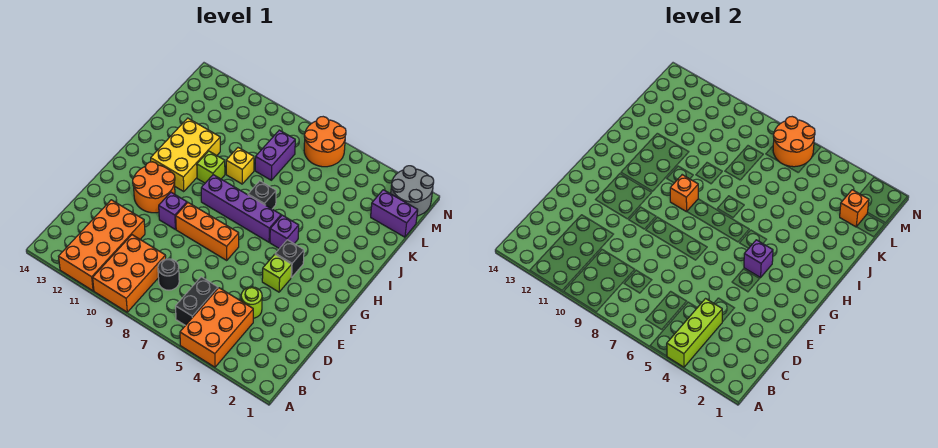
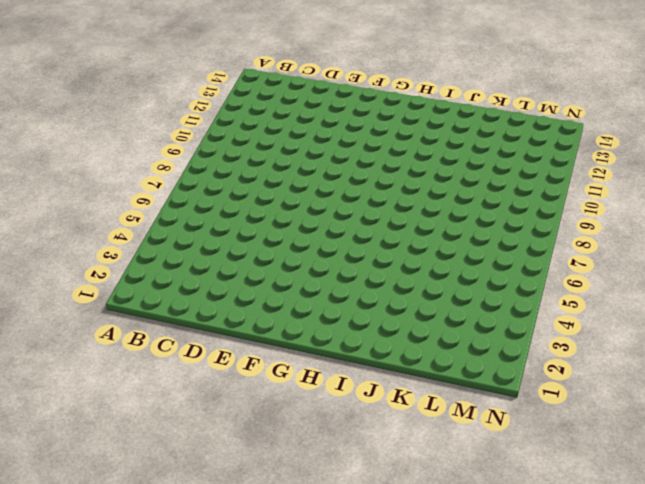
none -> orange 2x3 brick [180,288,253,367]
none -> orange 2x3 brick [93,235,166,312]
none -> orange 2x4 brick [58,200,145,291]

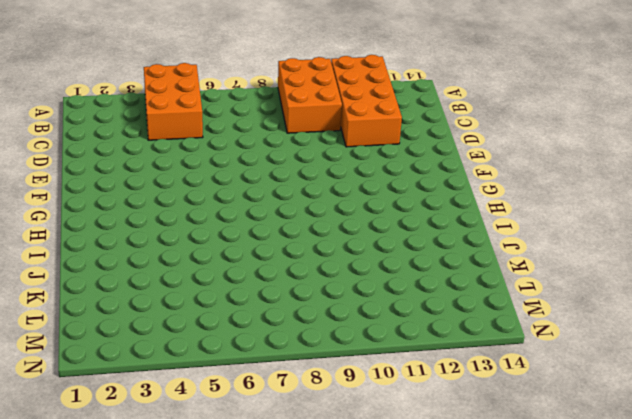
none -> black 1x2 brick [176,277,218,325]
none -> black 1x1 round brick [158,259,179,290]
none -> lime 1x1 round brick [241,287,262,318]

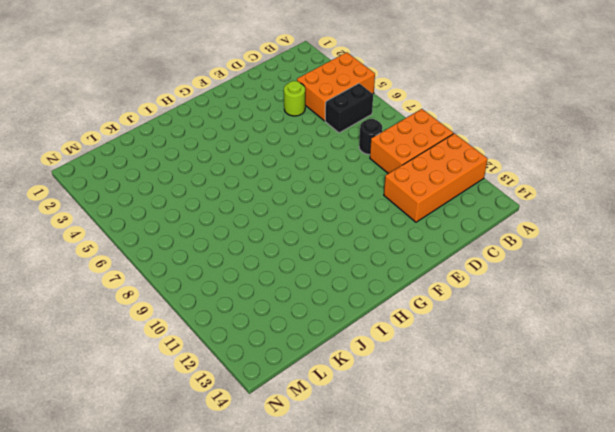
none -> lime 1x1 brick [262,254,292,292]
none -> orange 1x3 brick [176,203,239,260]
none -> purple 1x1 brick [159,192,187,229]

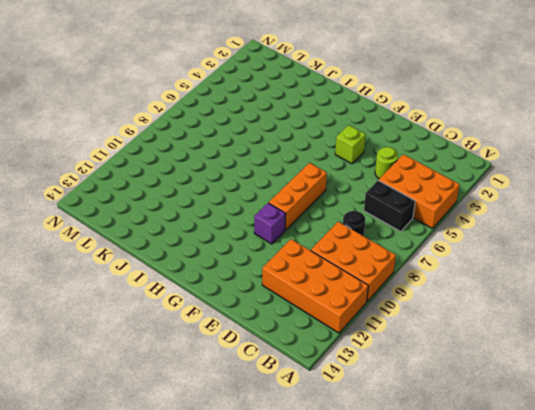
none -> orange 2x2 round brick [133,162,175,213]
none -> black 1x1 brick [275,240,304,278]
none -> purple 1x1 brick [270,215,299,249]

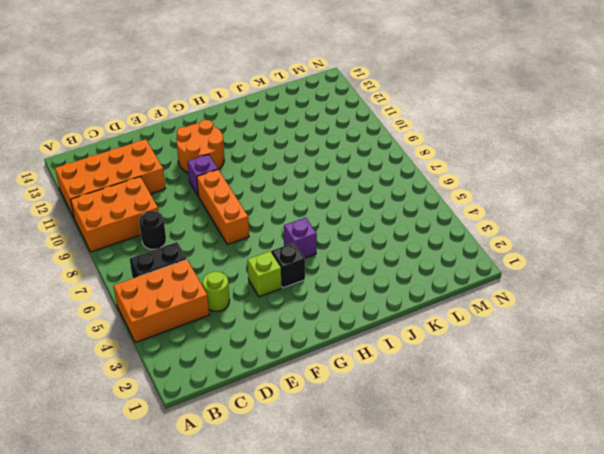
none -> purple 1x4 brick [201,175,281,242]
none -> yellow 2x3 brick [151,118,220,192]
none -> black 1x1 brick [248,181,276,209]

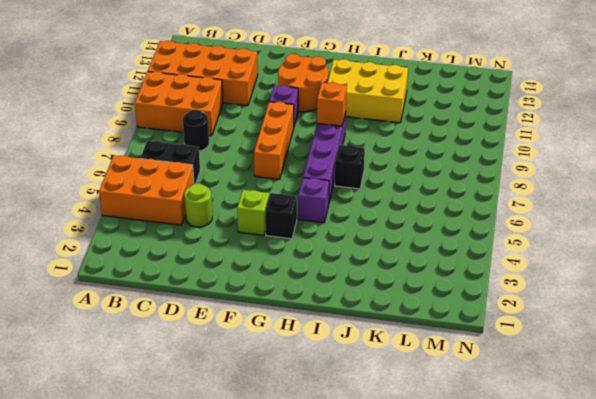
none -> lime 1x1 brick [197,151,225,183]
none -> yellow 1x1 brick [226,148,254,184]
none -> purple 1x2 brick [255,130,295,180]

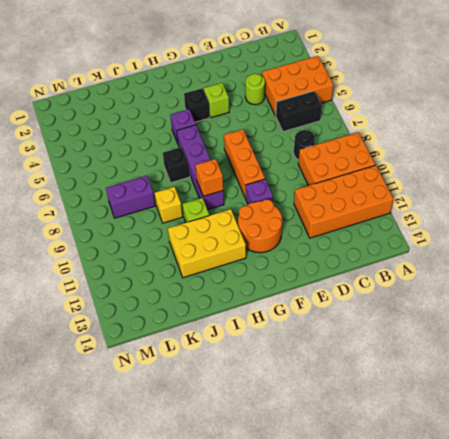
none -> purple 1x2 brick [371,190,418,237]
none -> grey 2x2 round brick [391,166,434,216]
none -> orange 2x2 round brick [304,117,346,167]

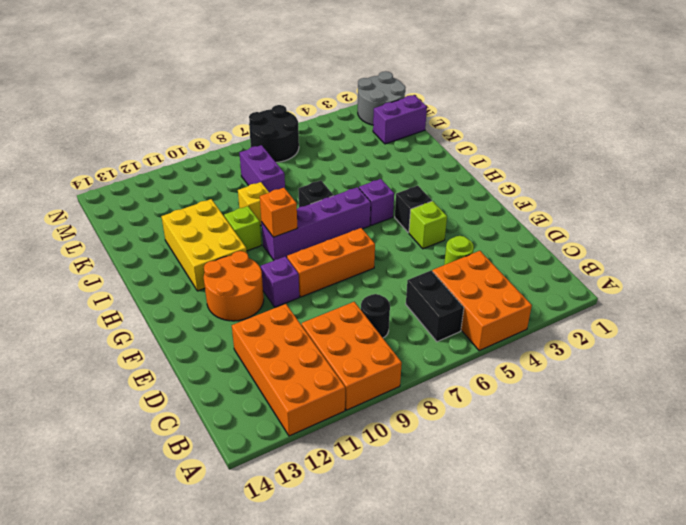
black 2x2 round brick [249,105,299,162] -> orange 2x2 round brick [304,117,346,167]
none -> lime 1x3 brick [667,299,722,367]
none -> purple 1x1 brick [744,240,773,278]
none -> orange 1x1 brick [840,190,869,227]

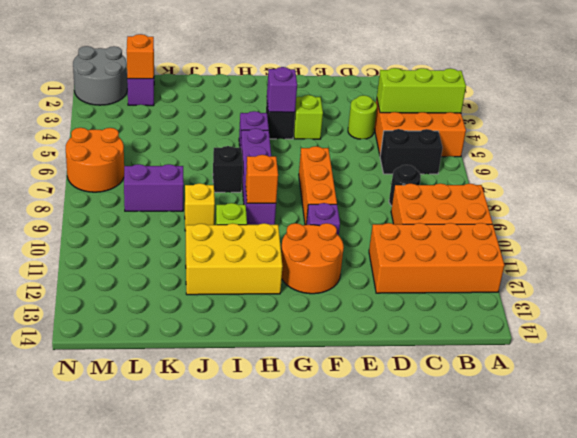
none -> orange 2x2 round brick [773,117,815,167]

